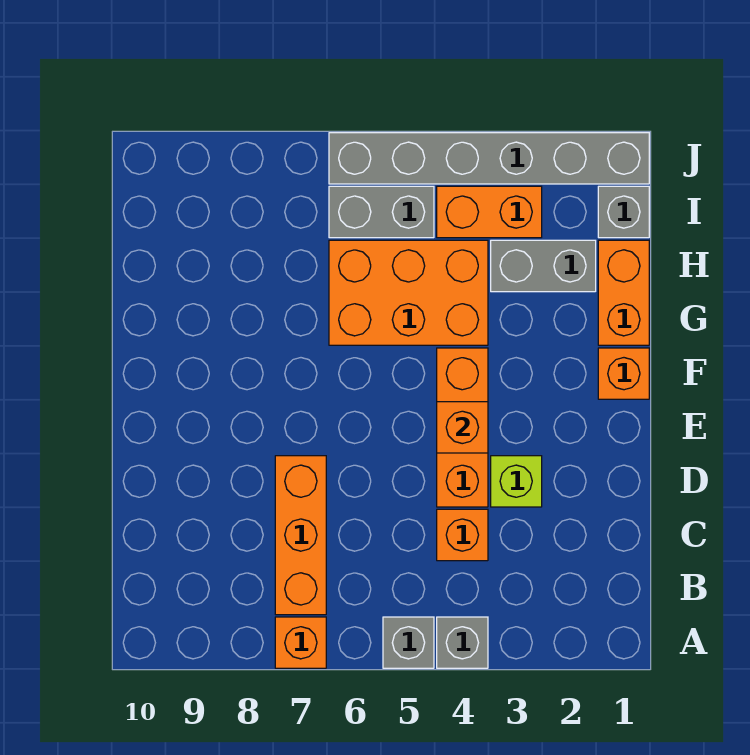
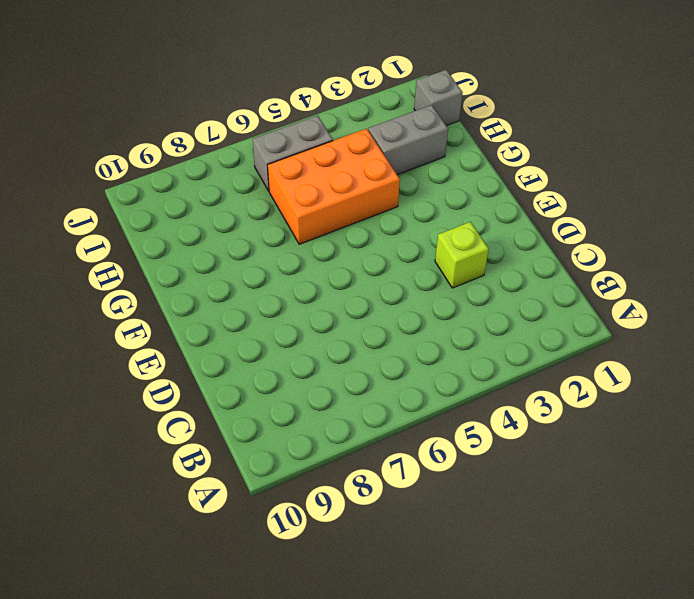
none -> grey 1x1 brick [437,617,488,668]
none -> grey 1x1 brick [383,617,434,668]
none -> orange 1x1 brick [275,617,326,668]

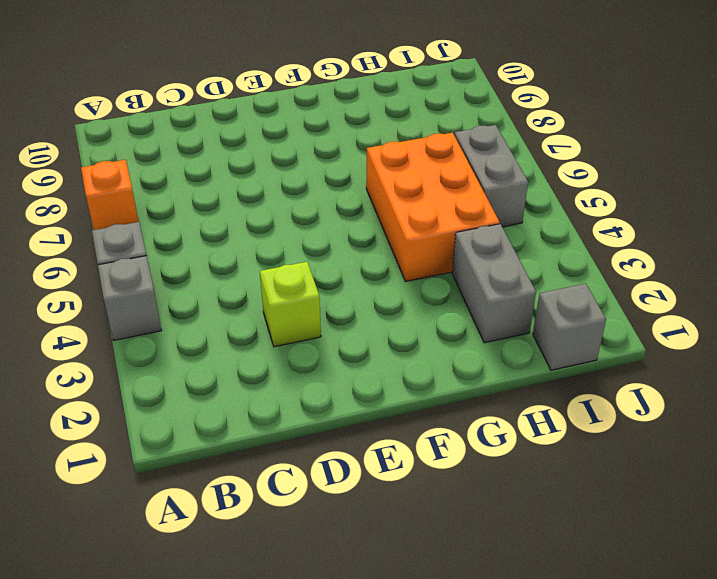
none -> orange 1x3 brick [275,456,326,615]
none -> orange 1x1 brick [437,509,488,561]
none -> orange 1x3 brick [437,348,488,507]

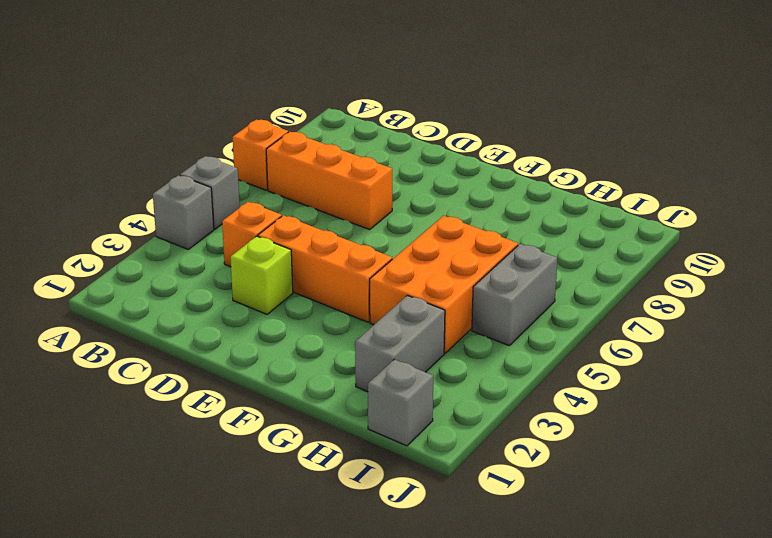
none -> orange 1x1 brick [598,348,649,399]
none -> orange 1x2 brick [598,240,649,345]
none -> orange 1x2 brick [437,186,542,238]

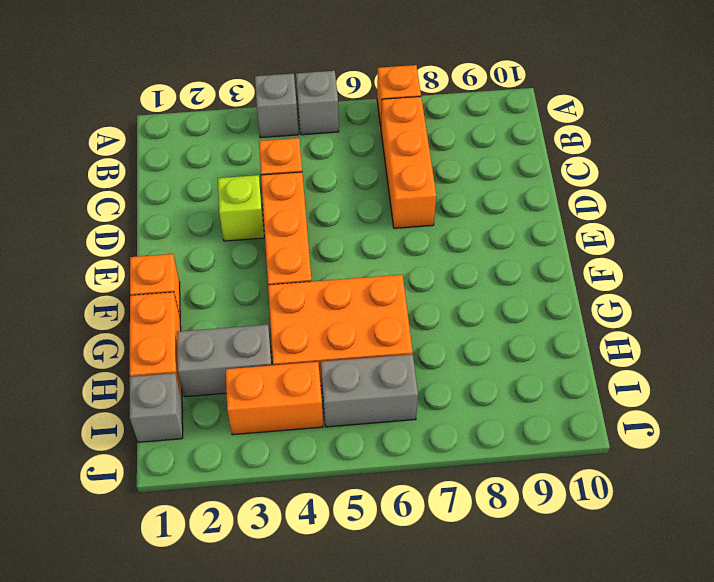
none -> grey 1x6 brick [329,133,649,184]
none -> orange 1x1 brick [437,402,488,453]

